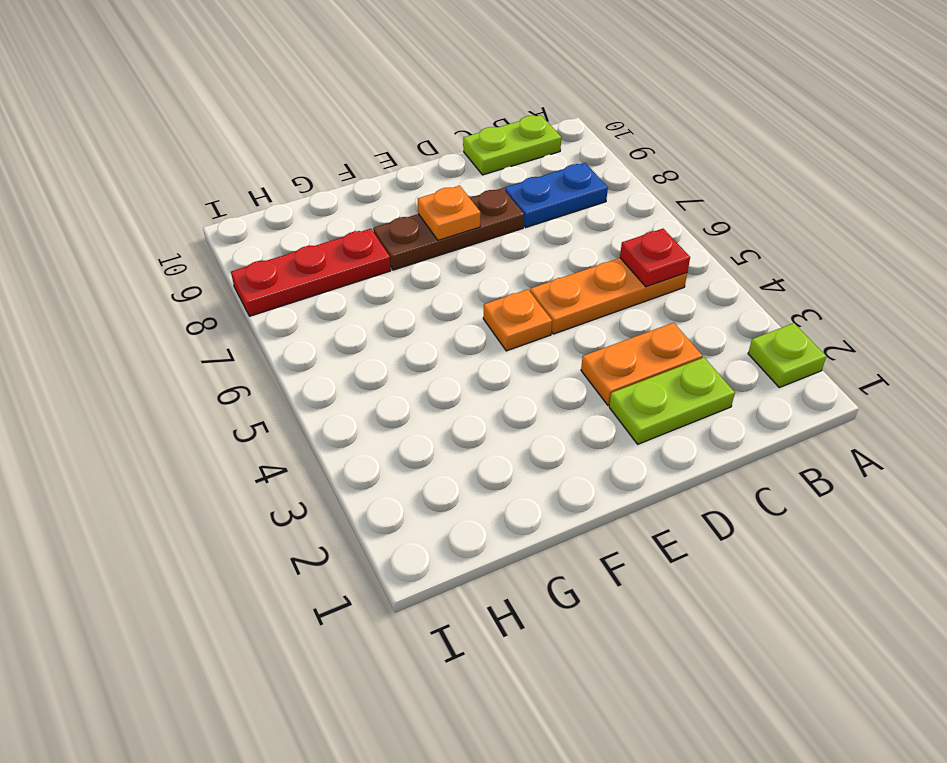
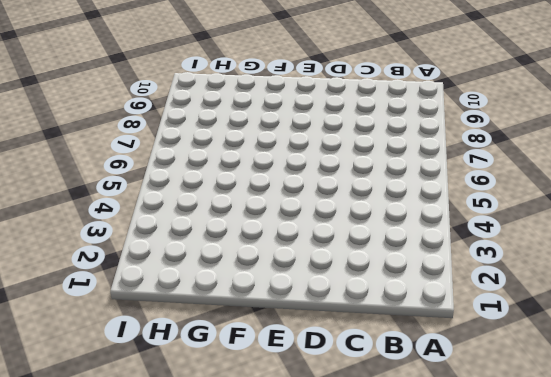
none -> lime 1x1 plate [748,323,826,388]
none -> orange 1x3 plate [530,258,687,334]

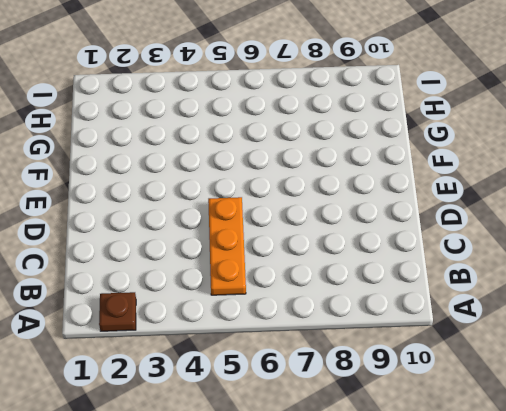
brown 1x1 plate [99,292,136,331] -> lime 1x1 plate [748,323,826,388]
none -> blue 1x2 plate [505,163,608,228]
none -> lime 1x2 plate [463,115,561,175]

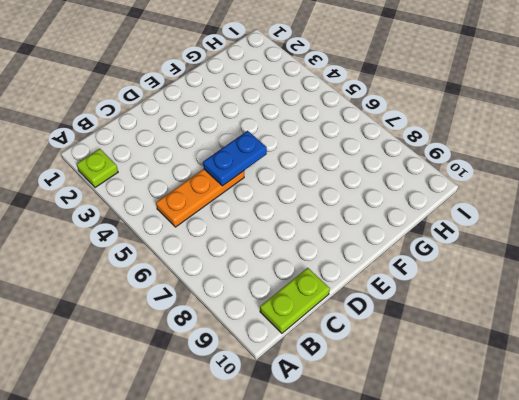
blue 1x2 plate [203,131,267,186] -> blue 1x2 plate moved to [505,163,608,228]
none -> lime 1x2 plate [609,358,735,444]
none -> orange 1x2 plate [581,323,702,405]

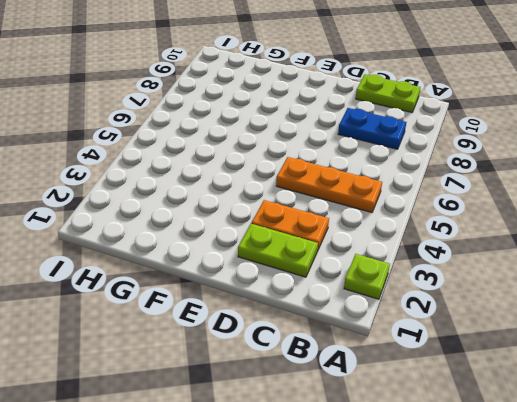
none -> brown 1x3 plate [373,188,524,270]
none -> orange 1x1 plate [483,289,552,351]

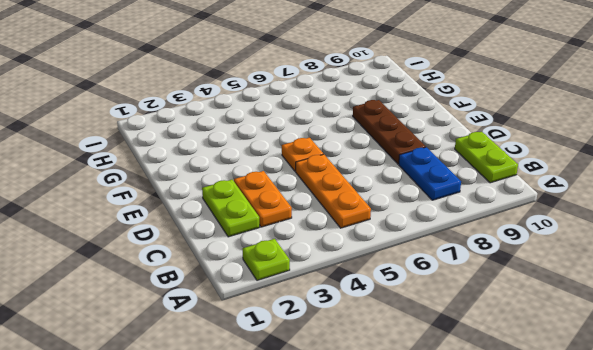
none -> red 1x3 plate [231,229,391,316]
none -> red 1x1 plate [620,229,690,287]

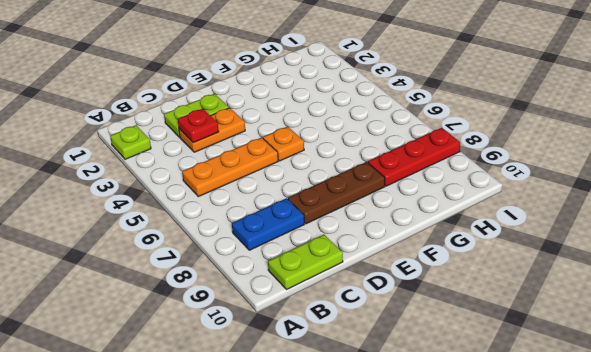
red 1x1 plate [178,109,219,143] -> red 1x1 plate moved to [620,229,690,287]
none -> orange 1x1 plate [418,186,481,240]

